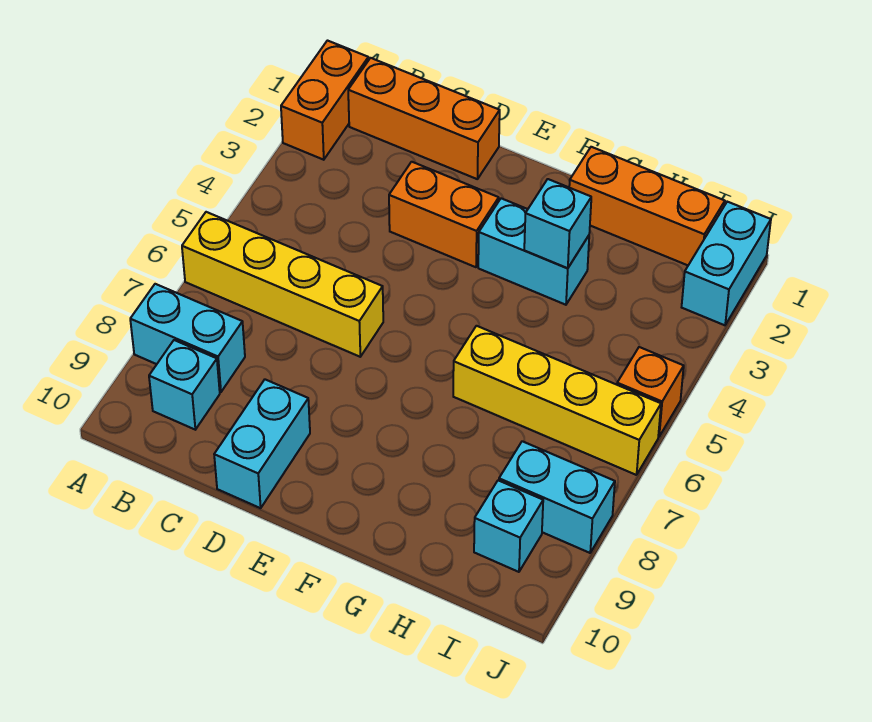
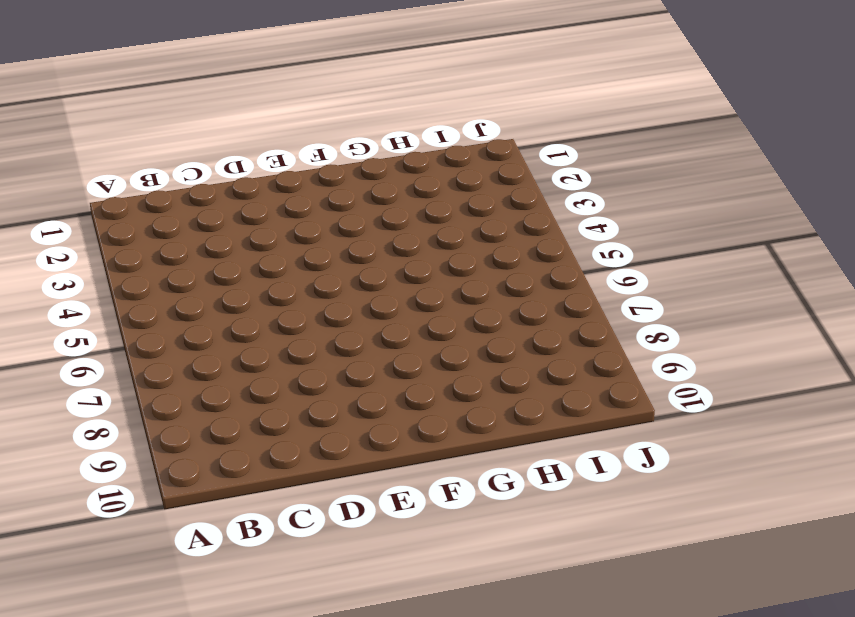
none -> orange 1x2 brick [281,41,368,160]
none -> yellow 1x4 brick [182,212,383,357]
none -> cyan 1x2 brick [130,284,245,392]

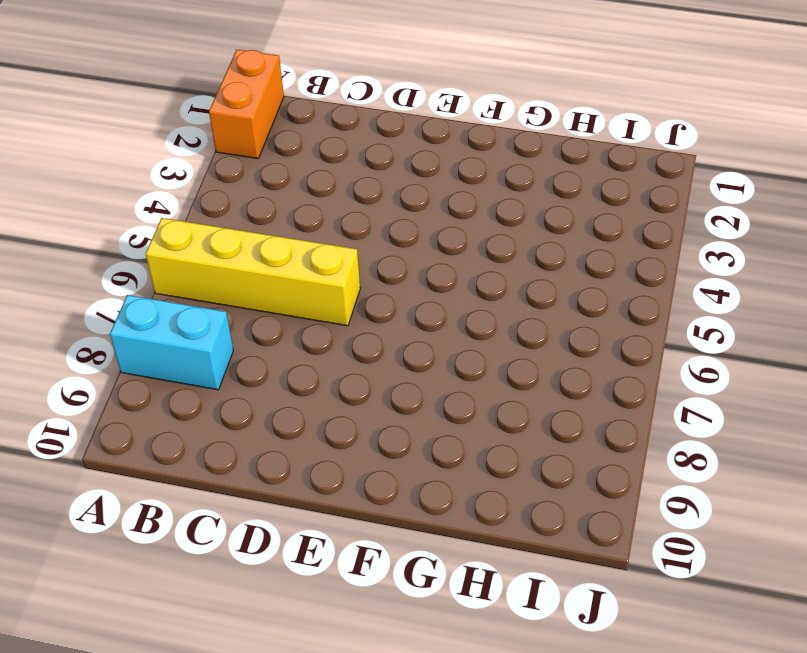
none -> orange 1x3 brick [348,58,500,179]
none -> cyan 1x1 brick [149,340,220,430]
none -> orange 1x2 brick [389,162,499,267]

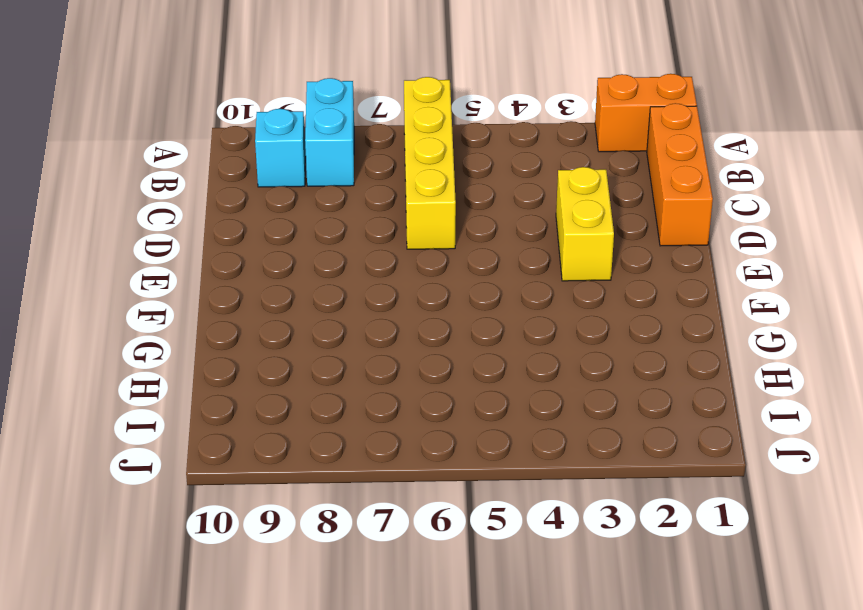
yellow 1x2 brick [556,167,614,281] -> orange 1x2 brick [389,162,499,267]
none -> cyan 1x2 brick [214,380,310,508]
none -> cyan 1x2 brick [478,198,589,305]
none -> orange 1x3 brick [569,147,725,265]

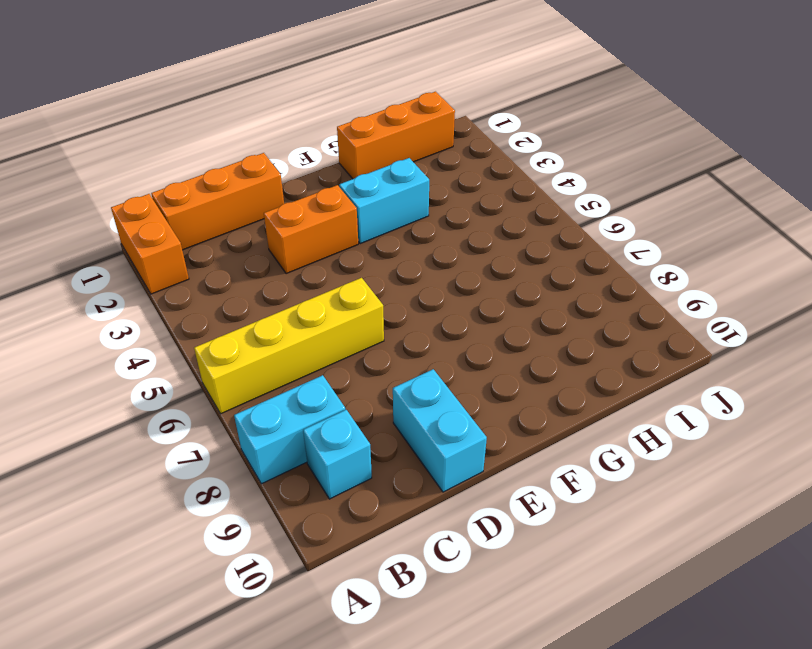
none -> yellow 1x4 brick [453,326,661,475]
none -> cyan 1x2 brick [499,441,615,553]
none -> cyan 1x1 brick [474,480,543,572]

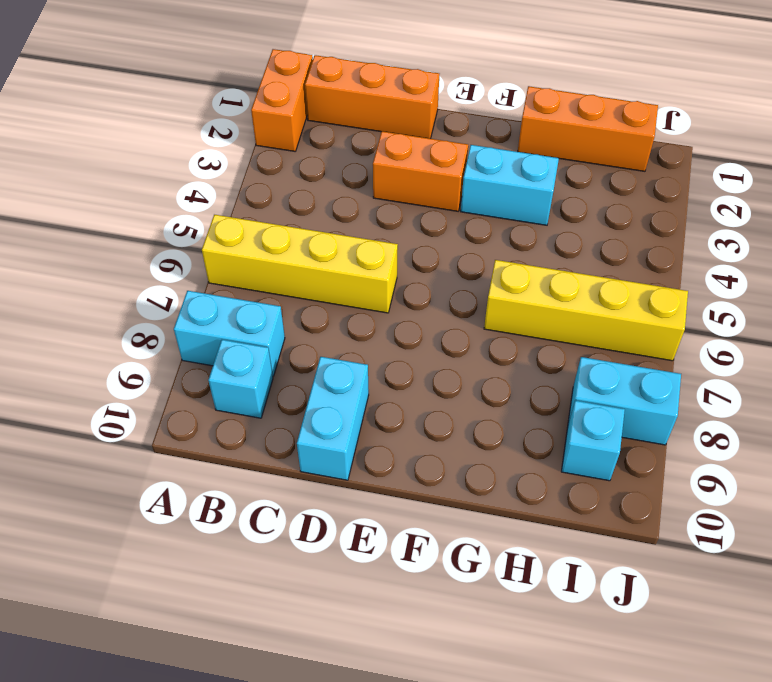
none -> cyan 1x2 brick [682,202,771,325]
none -> orange 1x1 brick [617,347,684,437]
none -> cyan 1x1 brick [524,179,591,268]

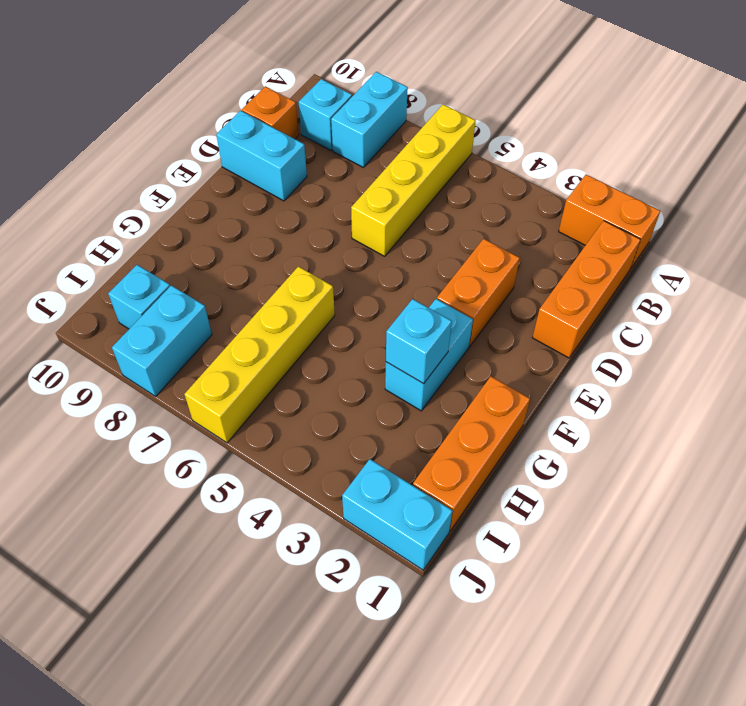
orange 1x1 brick [242,86,299,139] -> orange 1x1 brick moved to [617,347,684,437]

